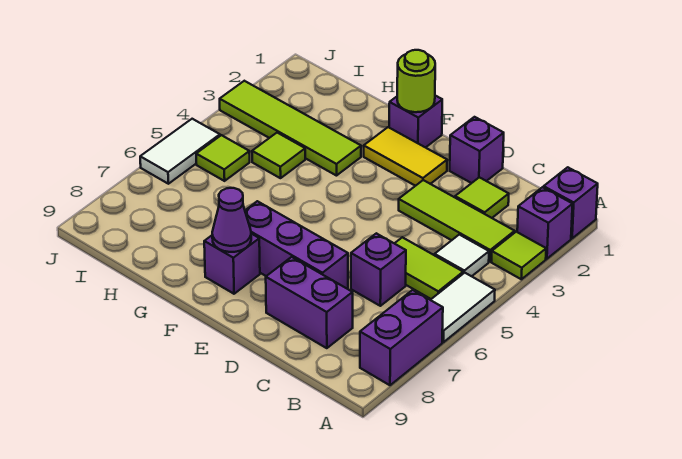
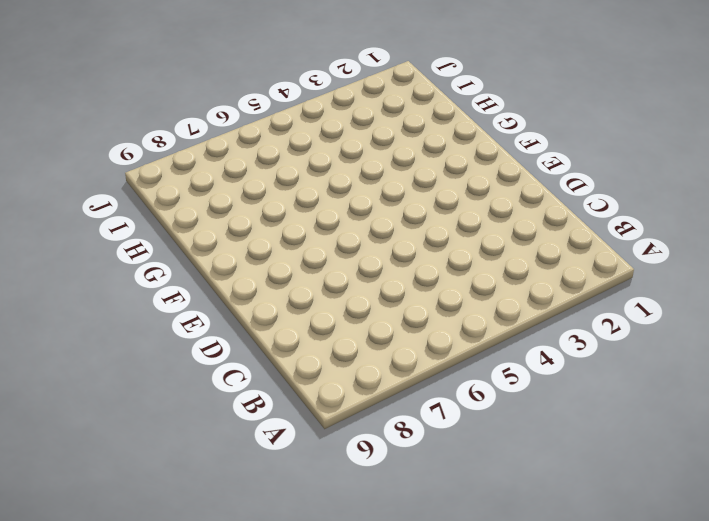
none -> purple 1x1 brick [544,167,598,238]
none -> purple 1x1 brick [517,187,573,259]
none -> lime 1x1 tile [491,232,546,279]

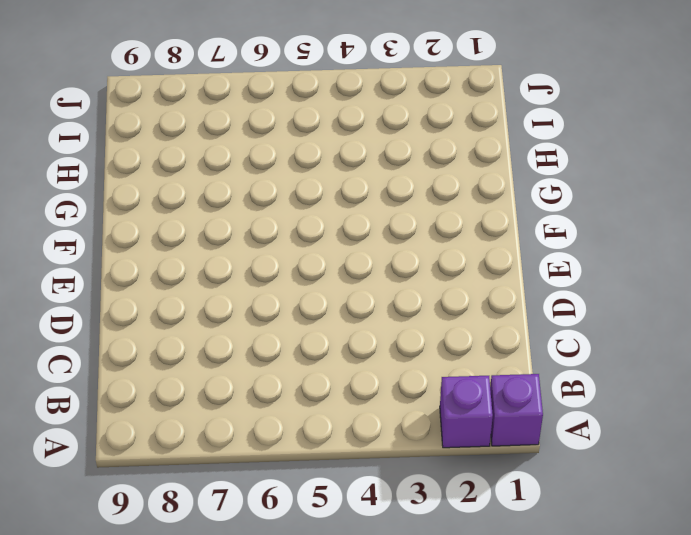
none -> lime 1x1 tile [491,232,546,279]
none -> white 1x2 tile [431,273,495,342]
none -> purple 1x2 brick [360,290,443,385]

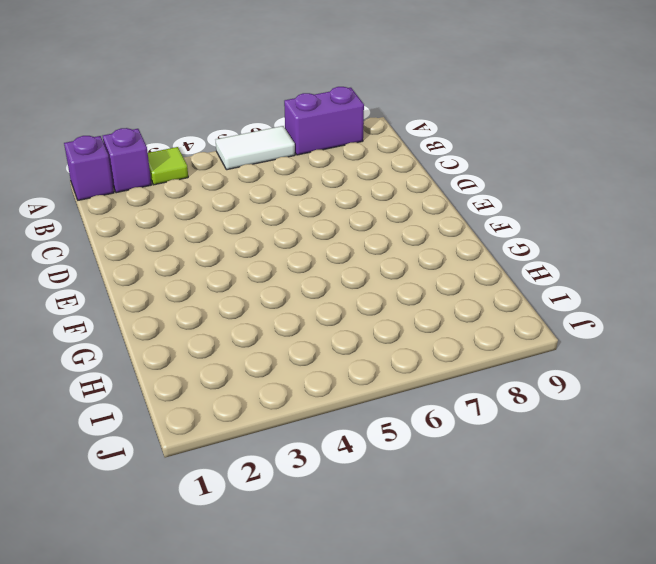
none -> lime 1x3 tile [399,180,515,262]
none -> white 1x1 tile [435,235,489,276]
none -> lime 1x2 tile [395,237,463,299]

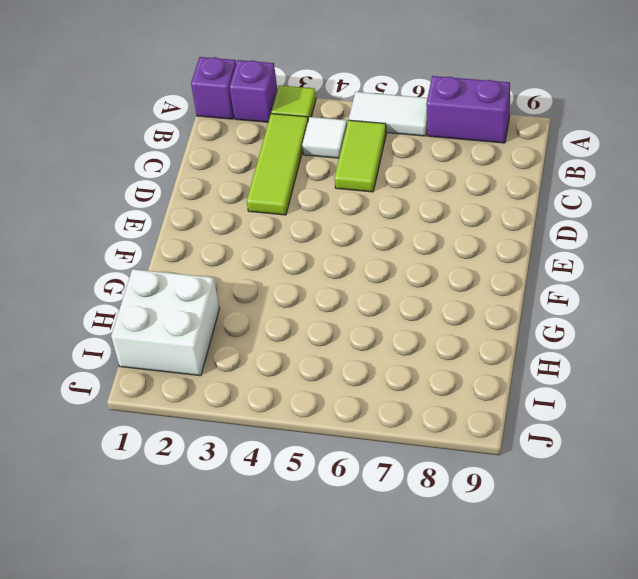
white 2x2 brick [111,269,219,376] -> none
none -> lime 1x1 tile [455,177,509,218]
none -> purple 1x1 brick [351,233,406,306]
none -> purple 1x2 brick [266,257,353,348]

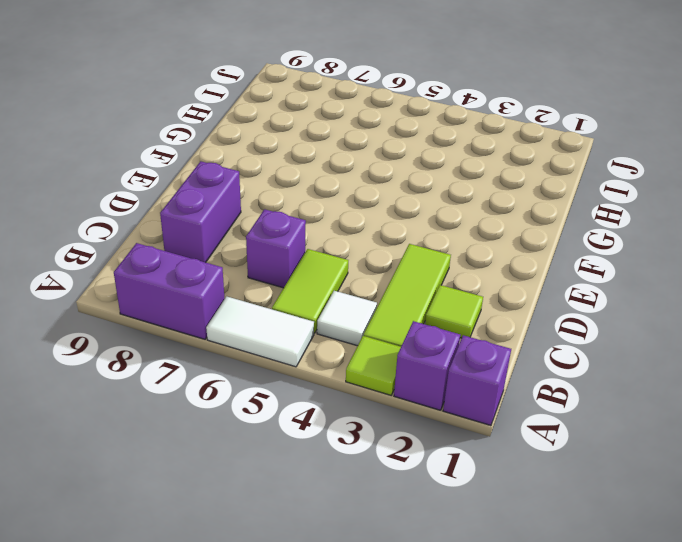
none -> purple 1x1 brick [450,117,504,183]
none -> purple 1x3 brick [245,201,348,289]
none -> yellow 1x2 tile [364,127,447,186]

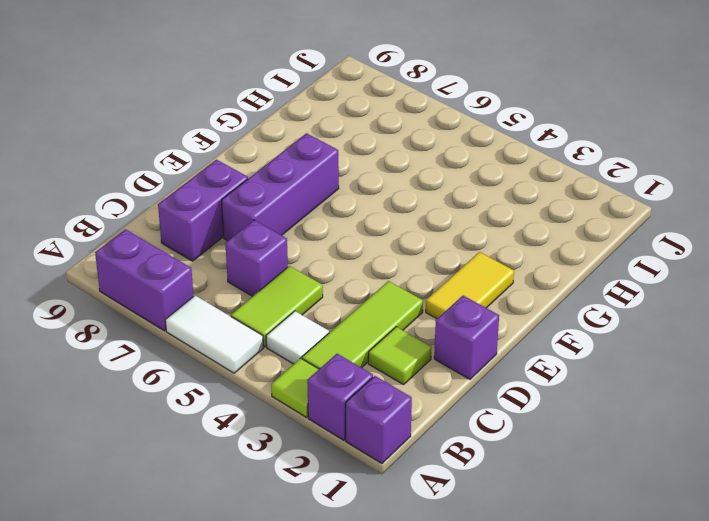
none -> purple 1x1 brick [389,96,442,148]
none -> purple 1x1 brick [204,234,260,294]
none -> lime 1x4 tile [220,81,361,176]

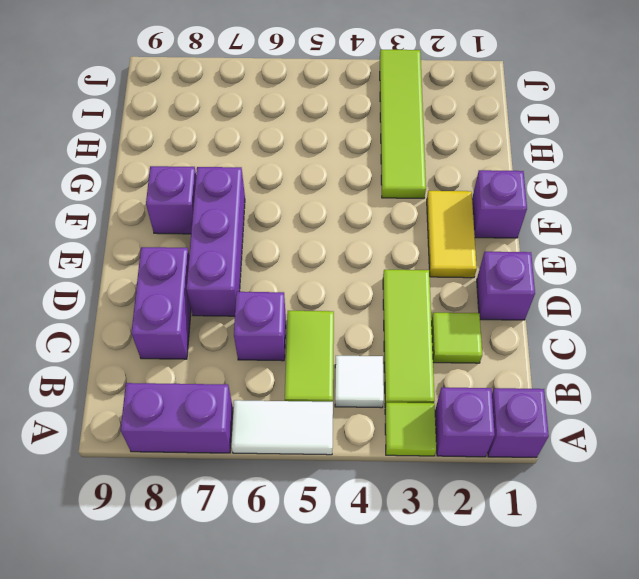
none -> lime 1x1 tile [252,133,305,178]
none -> lime 1x1 tile [196,135,250,181]
none -> white 1x2 tile [140,119,220,184]

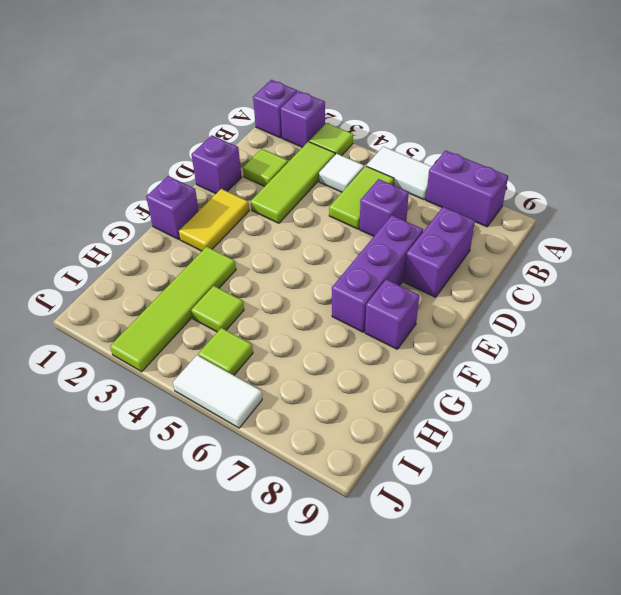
none -> lime 1x1 round brick [397,50,435,112]
none -> purple 1x1 cone [212,188,251,252]

